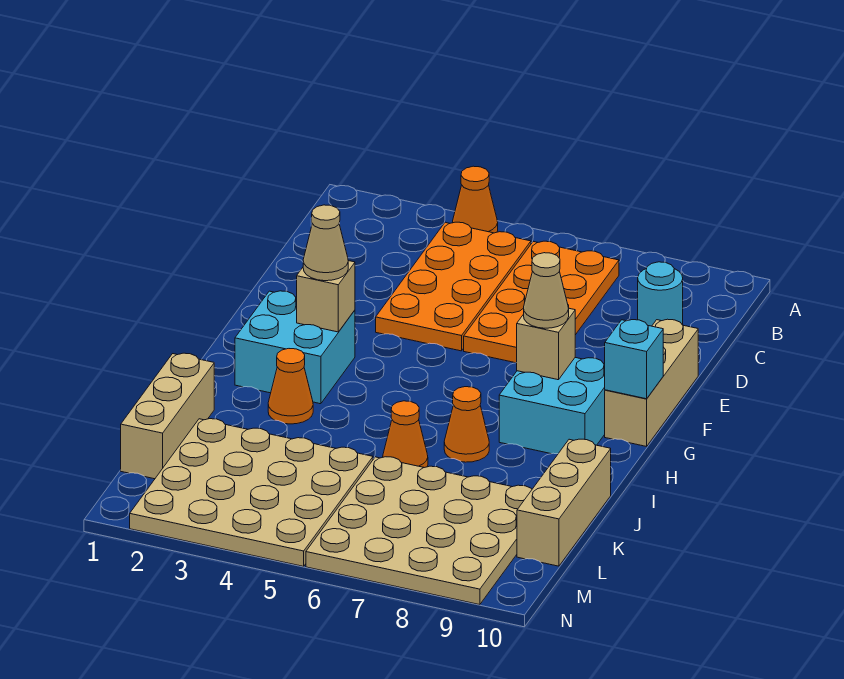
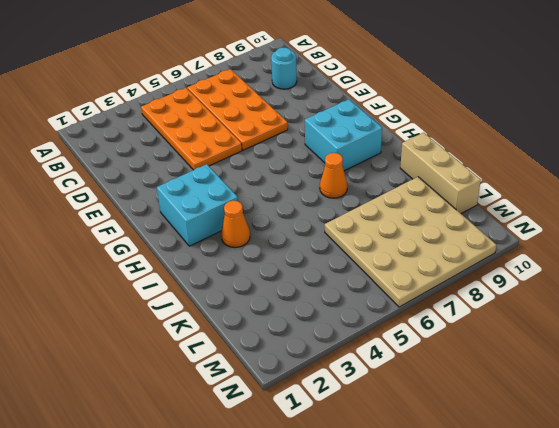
none -> orange 1x1 cone [453,166,498,233]
none -> tan 1x3 brick [605,319,698,447]
none -> tan 1x3 brick [121,353,214,479]

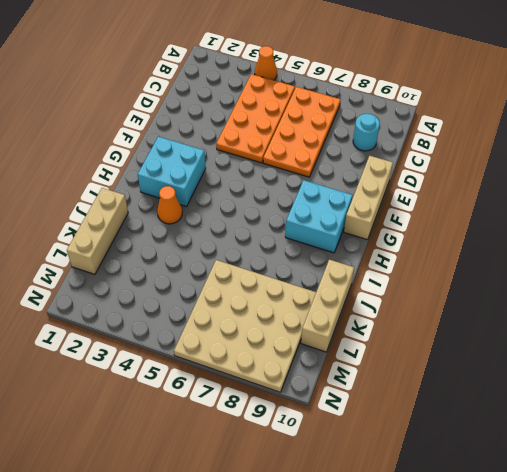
none -> orange 1x1 cone [444,387,489,462]
none -> orange 1x1 cone [383,401,428,468]
none -> tan 4x4 plate [130,419,373,566]

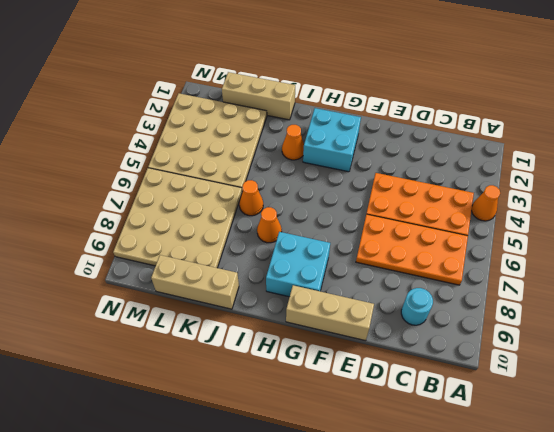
none -> tan 1x1 brick [297,261,355,332]
none -> tan 1x1 brick [517,308,575,380]
none -> cyan 1x1 brick [605,320,663,399]

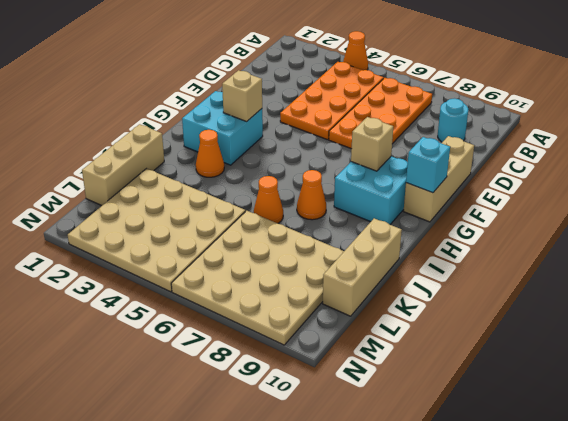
none -> tan 1x1 cone [303,205,348,281]
none -> tan 1x1 cone [524,253,569,328]

